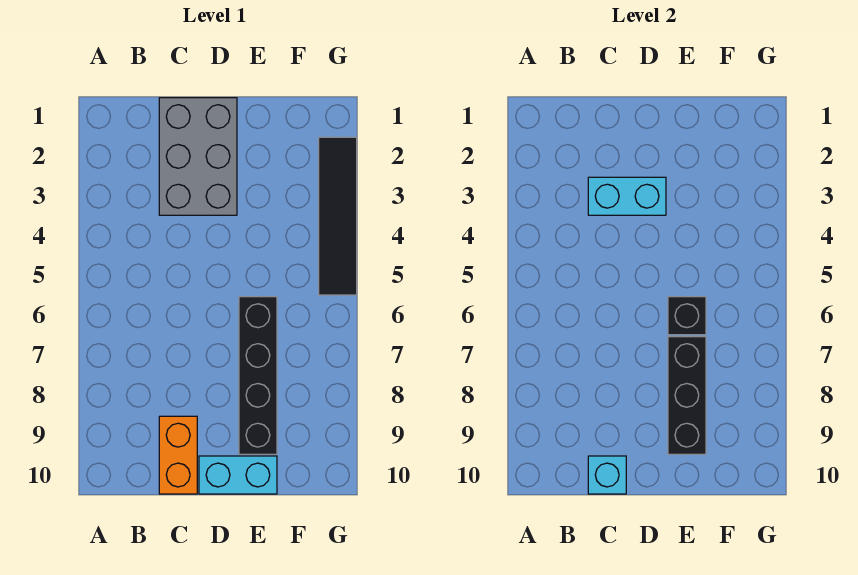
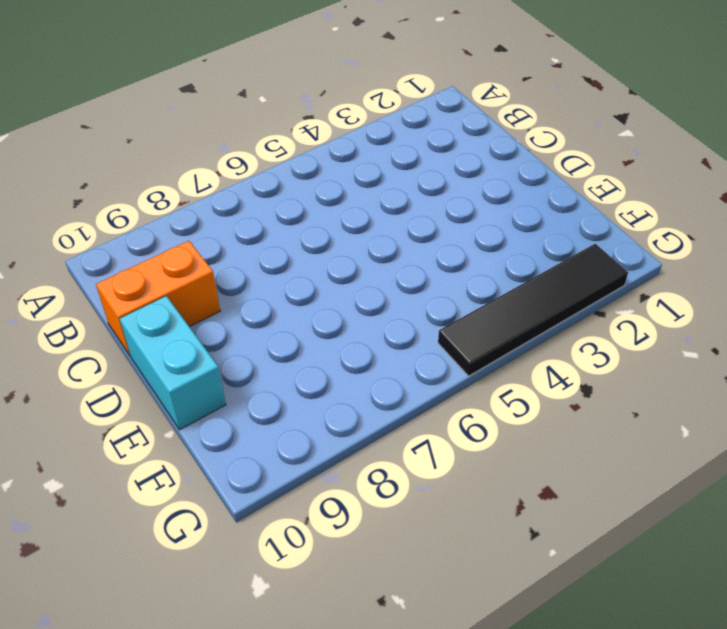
none -> grey 2x3 brick [159,98,237,215]
none -> black 1x4 brick [239,297,277,454]

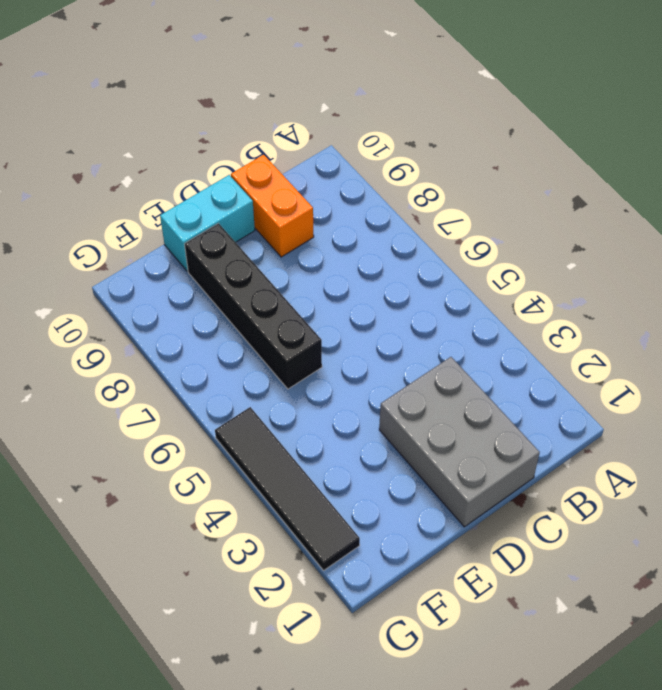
none -> cyan 1x2 brick [588,177,666,215]
none -> cyan 1x1 brick [588,456,626,494]

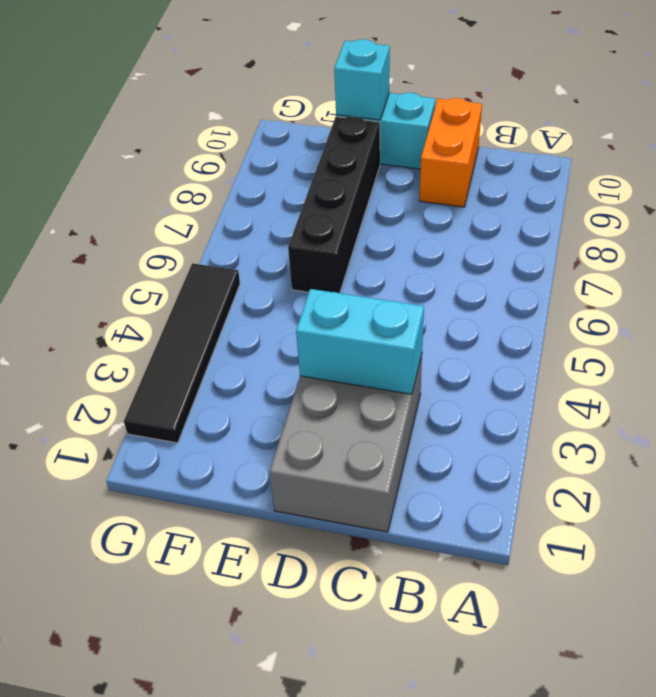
cyan 1x1 brick [334,39,390,120] -> cyan 1x1 brick moved to [588,456,626,494]
none -> black 1x1 brick [668,297,706,335]
none -> black 1x3 brick [668,337,706,454]

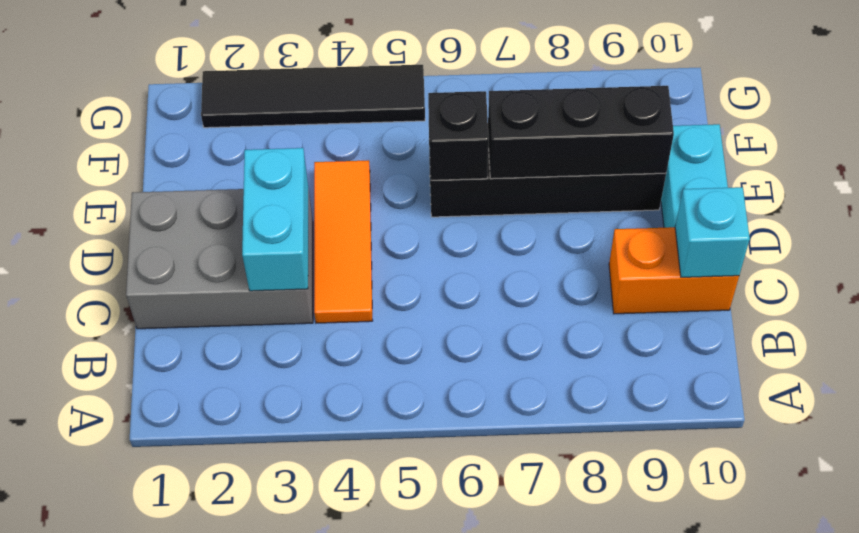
orange 1x3 tile [314,160,373,323] -> none

